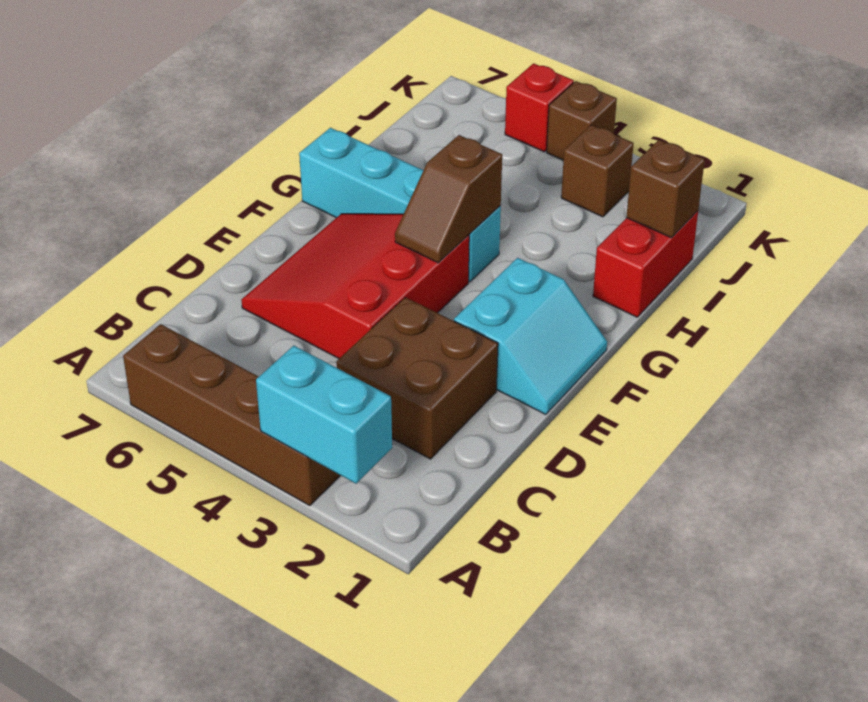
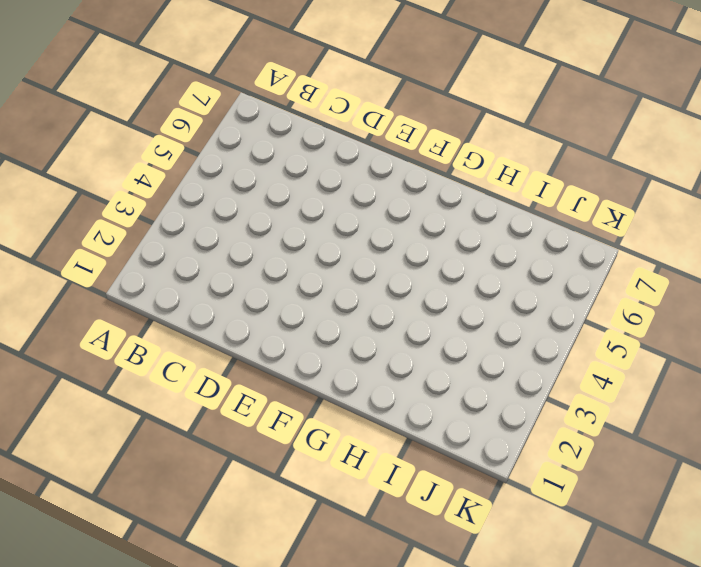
none -> brown 1x4 brick [123,324,341,506]
none -> brown 2x2 brick [336,297,498,459]
none -> red 3x3 slope [241,214,469,358]

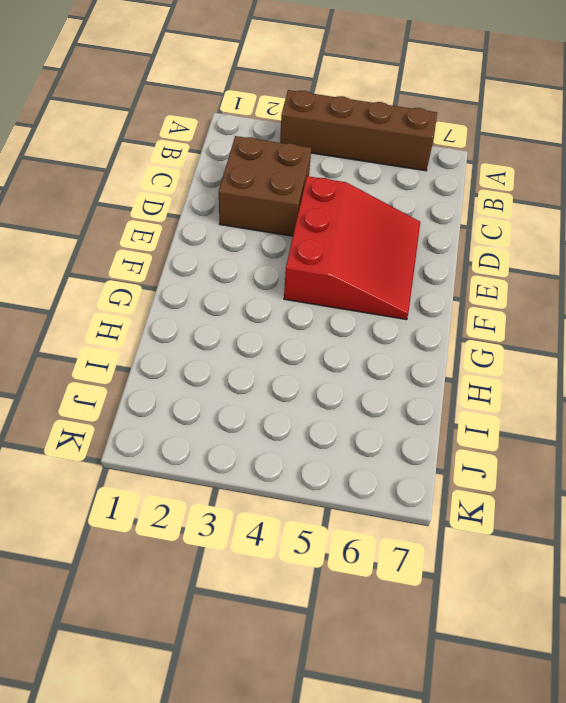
none -> cyan 2x2 slope [454,258,607,415]
none -> cyan 1x4 brick [299,128,501,282]
none -> red 1x2 brick [593,211,698,317]

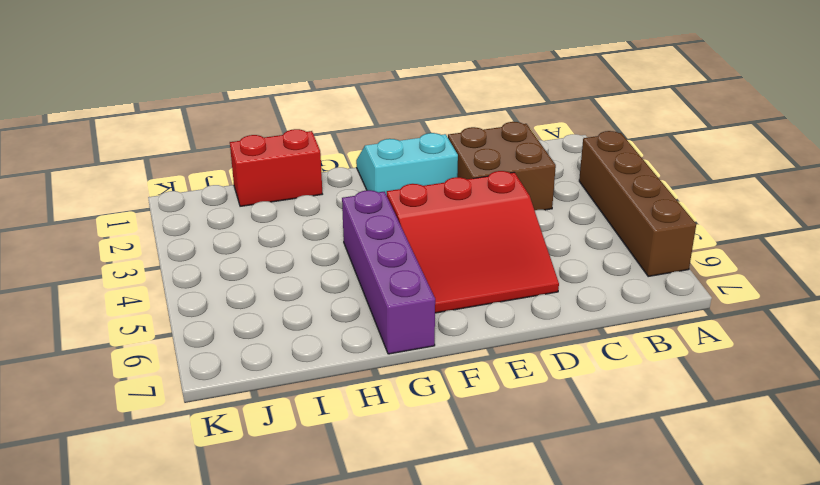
purple 1x4 brick [342,190,435,354] -> cyan 1x4 brick [299,128,501,282]
none -> brown 1x1 brick [561,125,634,217]
none -> brown 1x1 brick [547,81,617,160]
none -> red 1x1 brick [505,63,574,152]

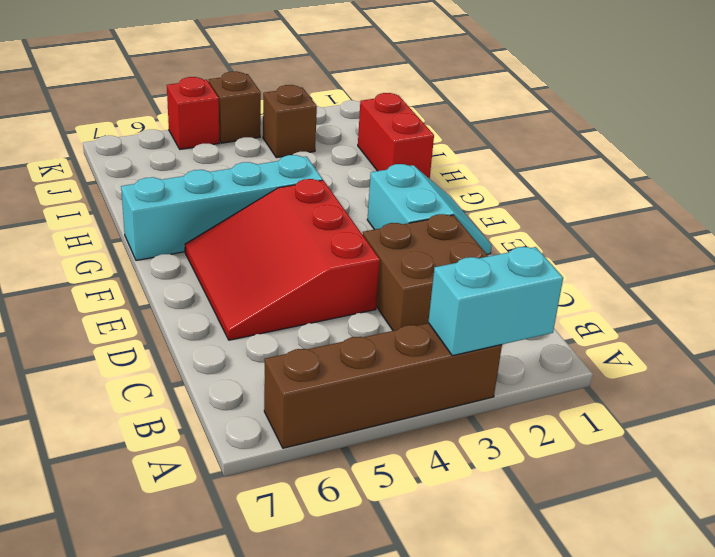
none -> brown 1x2 slope [395,135,502,263]
none -> brown 1x1 brick [626,140,705,238]

